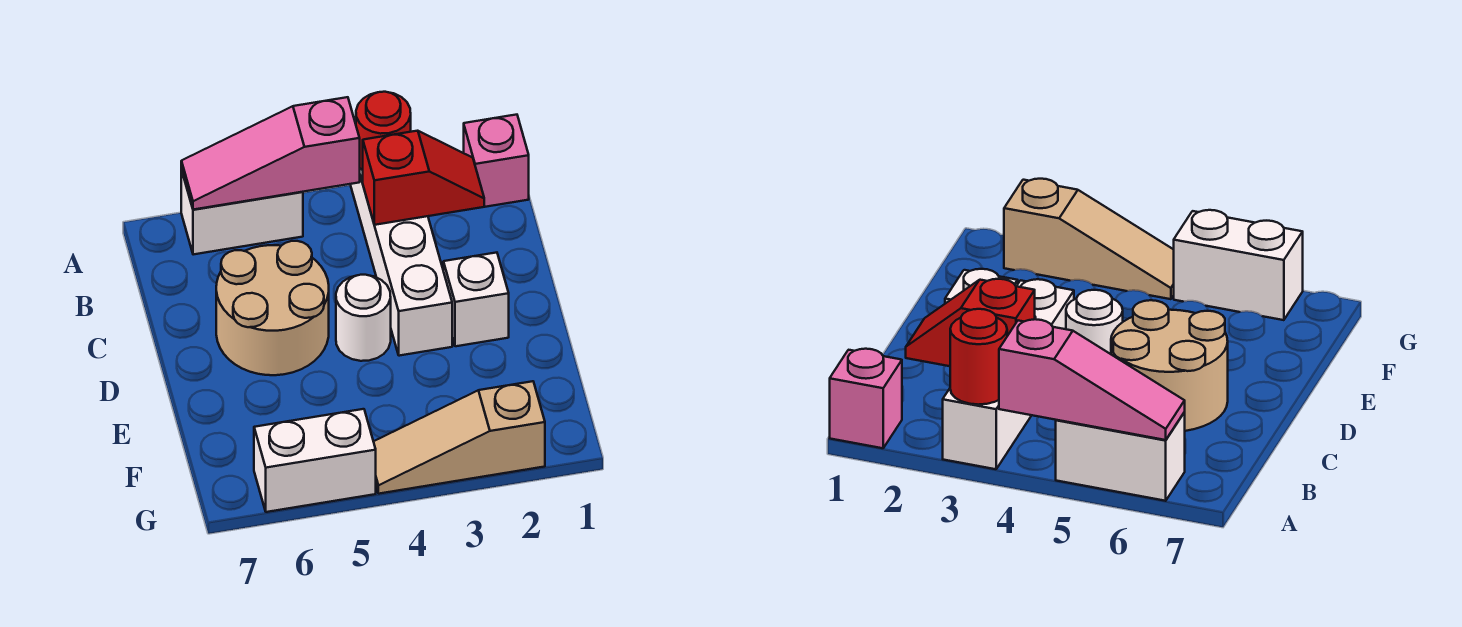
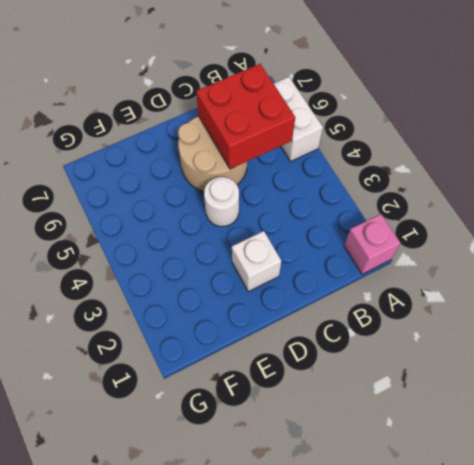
red 2x2 brick [196,64,295,169] -> none
none -> white 1x4 brick [351,169,452,356]
none -> tan 1x3 slope [374,381,545,494]

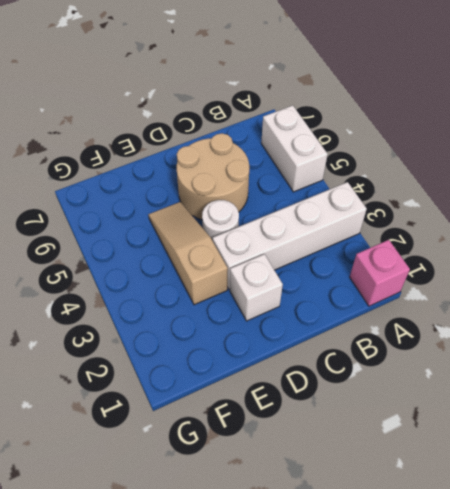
tan 1x3 slope [148,202,228,305] -> tan 1x3 slope moved to [374,381,545,494]
none -> white 1x2 brick [254,409,376,512]
none -> red 1x1 round brick [356,92,411,170]

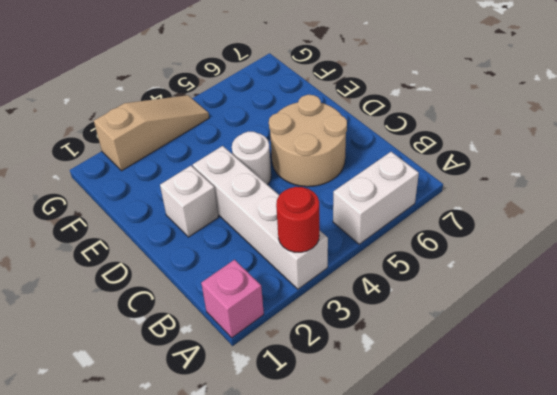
none -> white 1x2 brick [254,409,376,512]
none -> pink 1x3 slope [181,97,360,210]

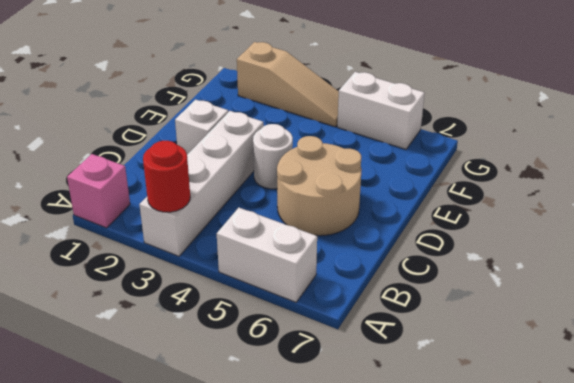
none -> pink 1x3 slope [181,97,360,210]
none -> red 1x2 slope [363,131,484,225]

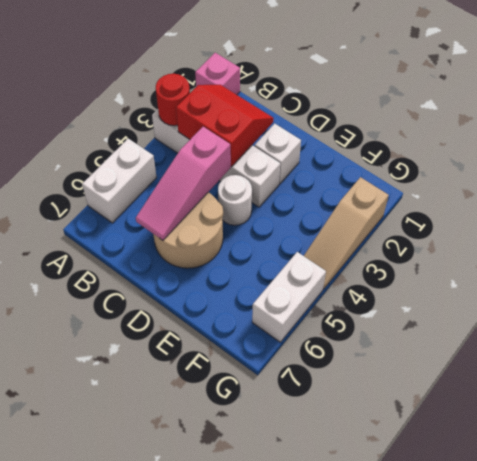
red 2x2 slope [176,85,274,167] -> red 1x2 slope [363,131,484,225]
pink 1x3 slope [136,127,231,240] -> pink 1x3 slope moved to [181,97,360,210]

